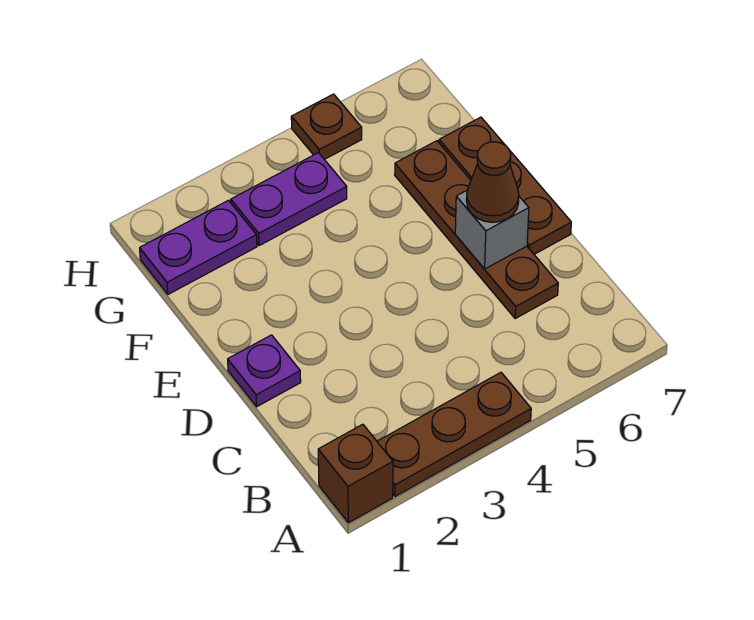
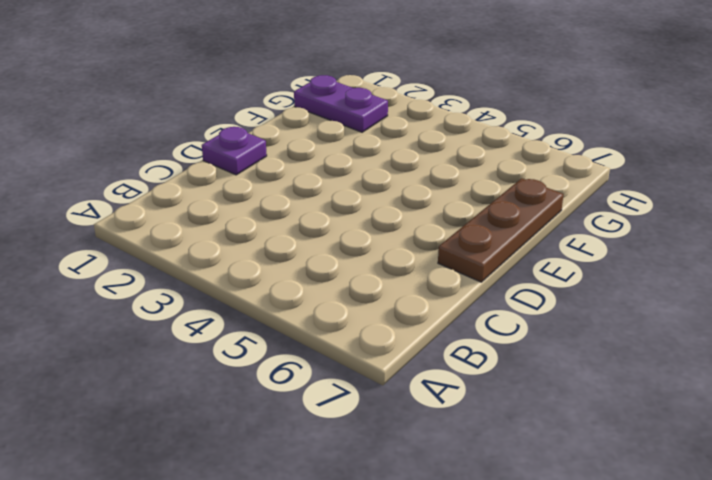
none -> brown 1x1 brick [318,424,393,523]
none -> brown 1x3 plate [377,373,531,497]

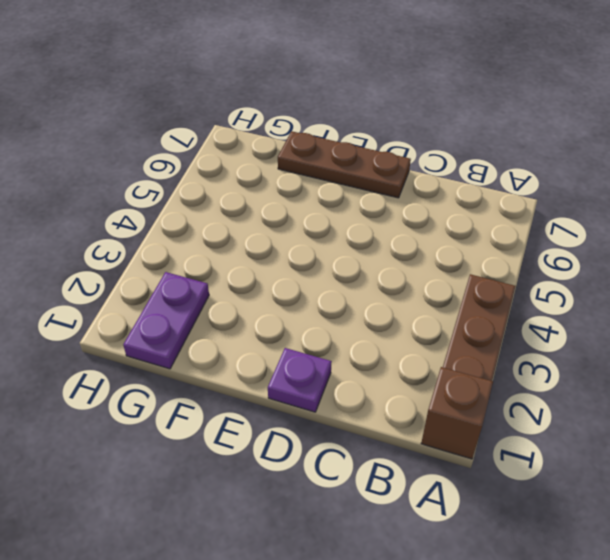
none -> brown 1x4 plate [395,141,558,318]
none -> purple 1x2 plate [231,153,347,246]

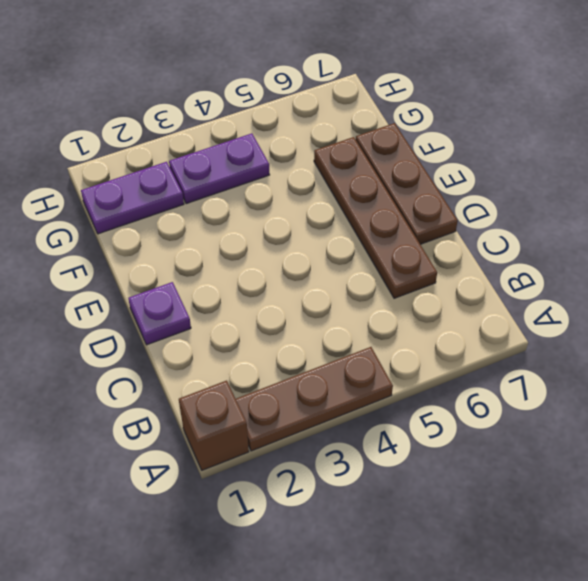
none -> brown 1x1 plate [291,94,362,160]
none -> grey 1x1 brick [455,191,529,269]

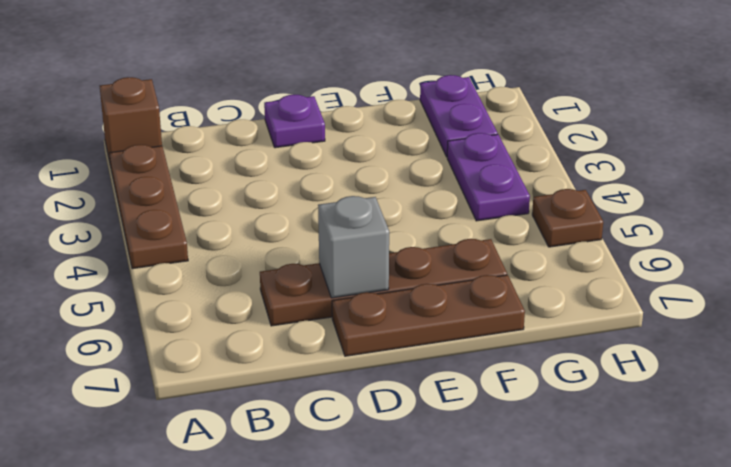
none -> brown 1x1 cone [466,142,519,222]

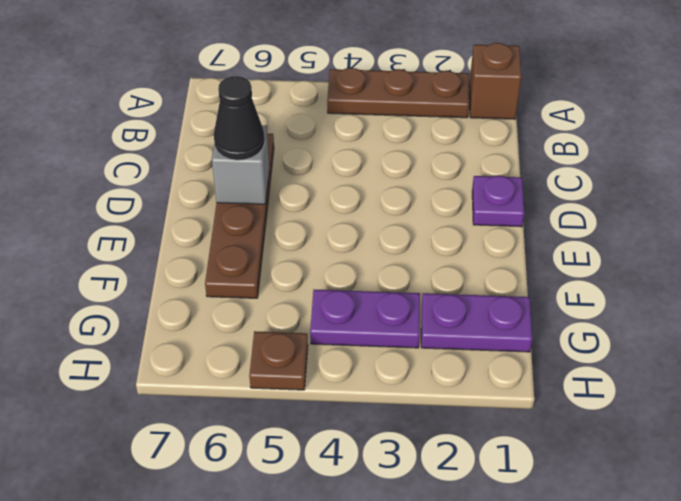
black 1x1 cone [214,76,265,160] -> brown 1x1 cone [466,142,519,222]
none -> brown 1x3 plate [439,117,571,254]

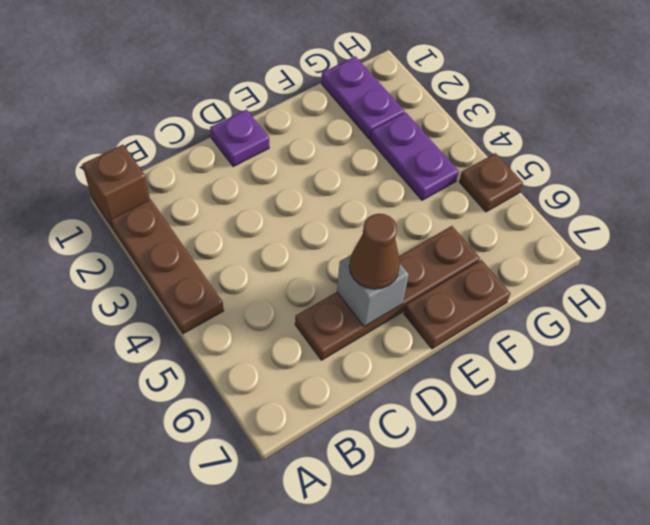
brown 1x2 plate [404,260,510,349] -> brown 1x3 plate [439,117,571,254]

